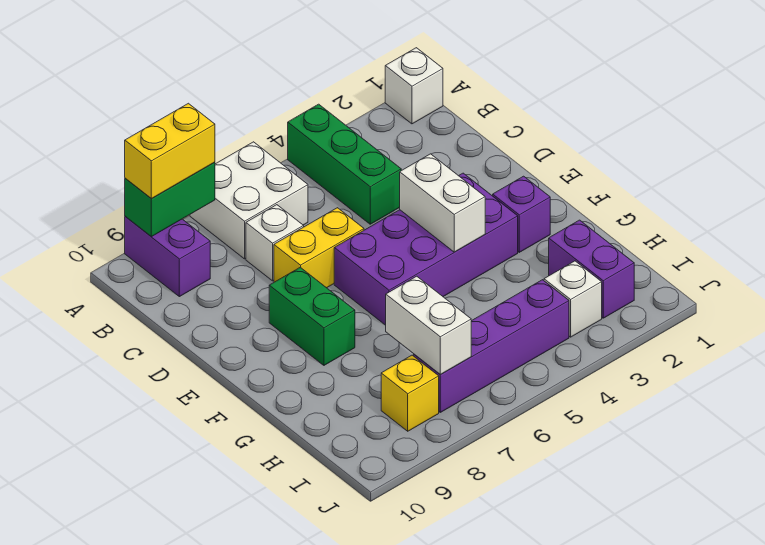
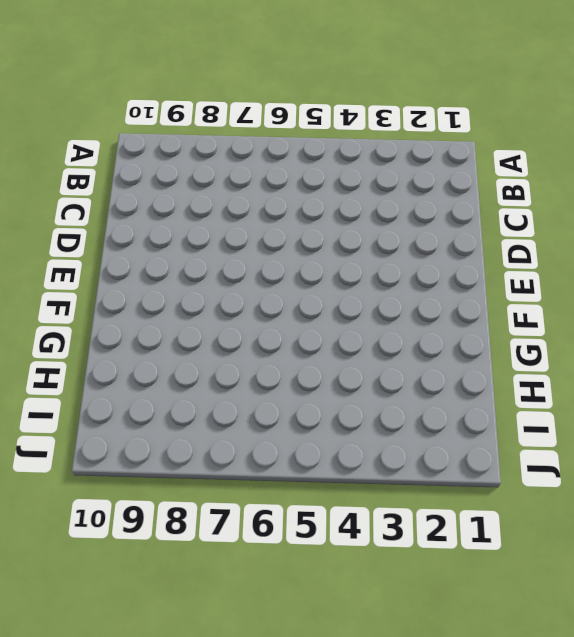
none -> white 1x1 brick [385,48,443,124]
none -> green 1x3 brick [288,104,401,224]
none -> white 2x2 brick [190,142,308,259]

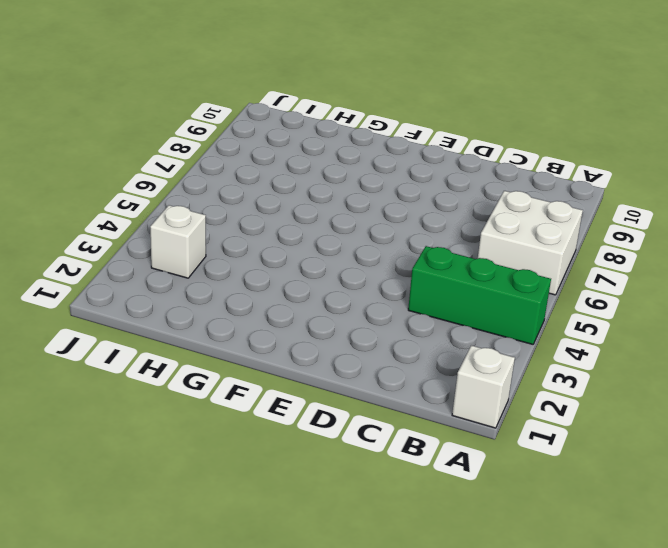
none -> purple 1x2 brick [125,216,210,297]
none -> white 1x1 brick [246,205,304,281]
none -> yellow 1x2 brick [274,208,364,288]

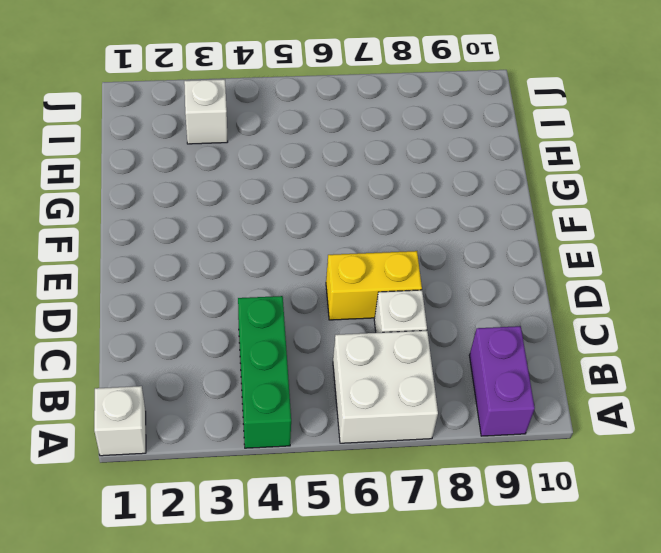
none -> purple 2x4 brick [334,173,518,325]
none -> green 1x2 brick [269,267,355,365]
none -> purple 1x1 brick [493,176,550,252]

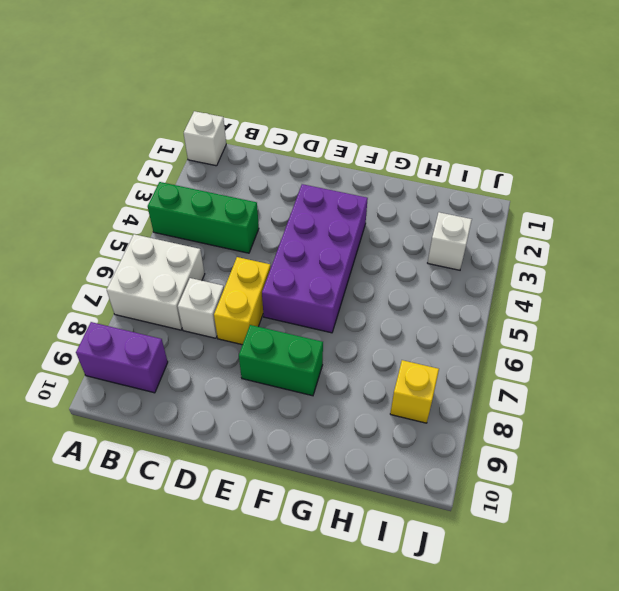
none -> purple 1x1 brick [493,176,550,252]
none -> purple 1x2 brick [549,220,634,318]
none -> purple 1x4 brick [414,280,569,412]

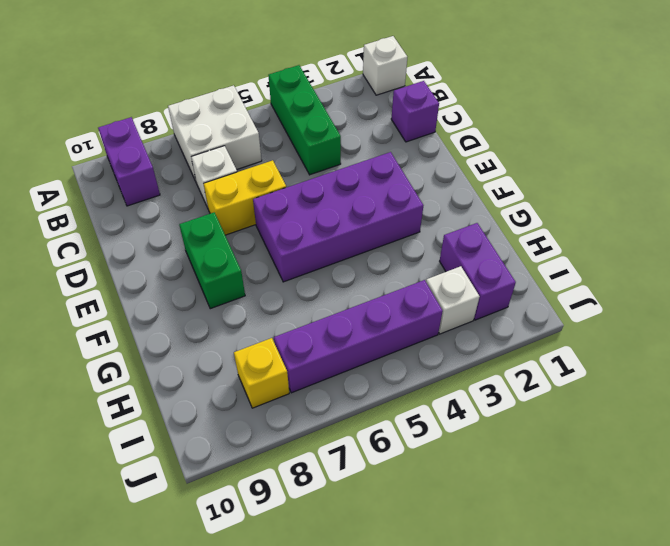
purple 1x1 brick [391,81,439,142] -> purple 1x1 brick moved to [493,176,550,252]
none -> green 1x2 brick [125,162,215,237]
none -> white 1x2 brick [400,154,485,252]
none -> white 1x2 brick [386,276,471,374]

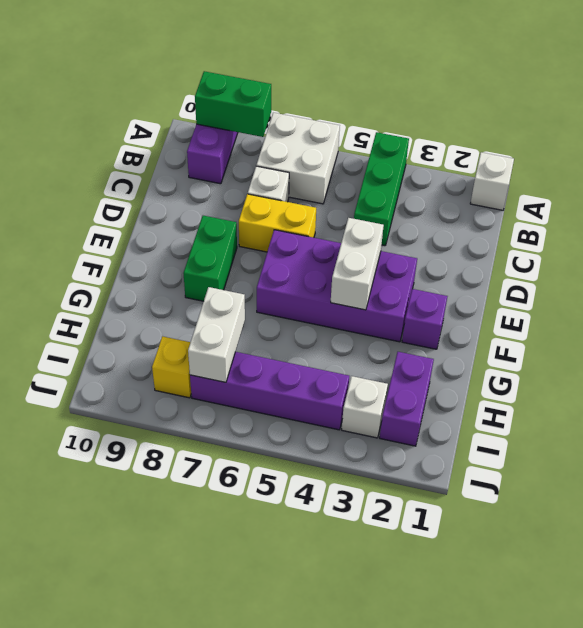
none -> yellow 1x2 brick [125,103,215,198]

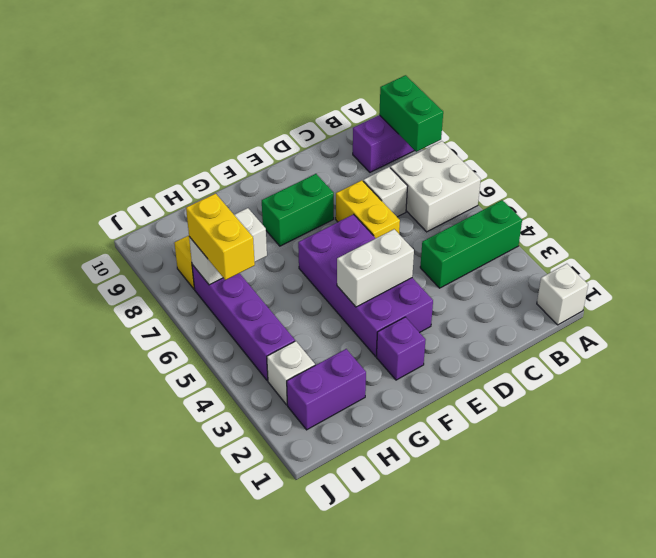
yellow 1x2 brick [186,193,255,280] -> yellow 1x2 brick moved to [125,103,215,198]

